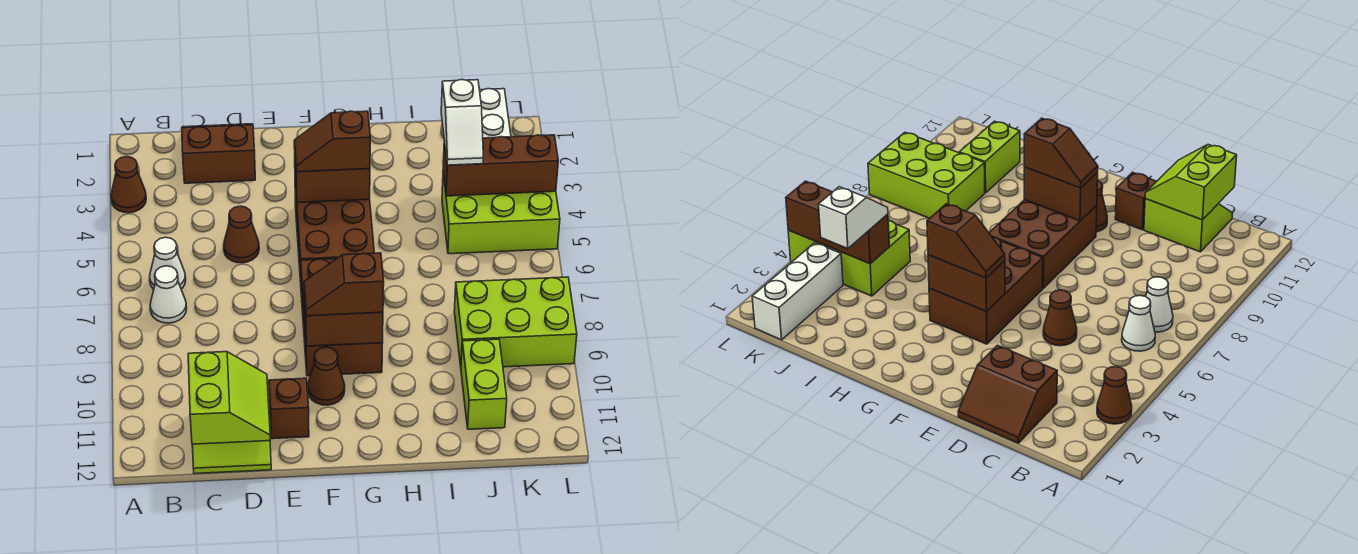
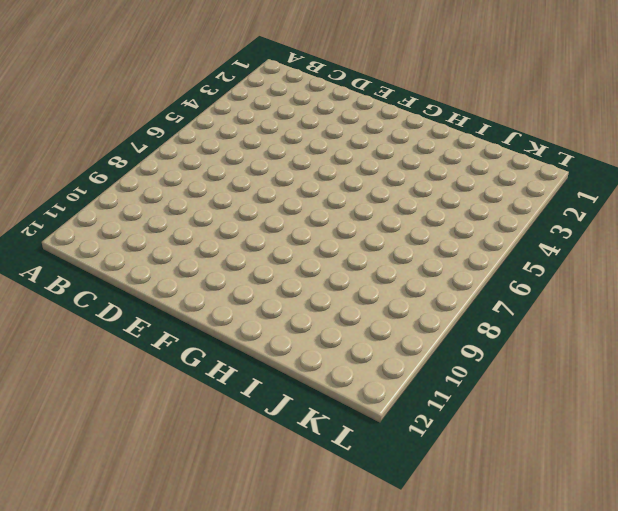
none -> brown 1x1 cone [111,157,146,213]
none -> white 1x1 cone [150,237,186,289]
none -> white 1x1 cone [150,266,187,323]

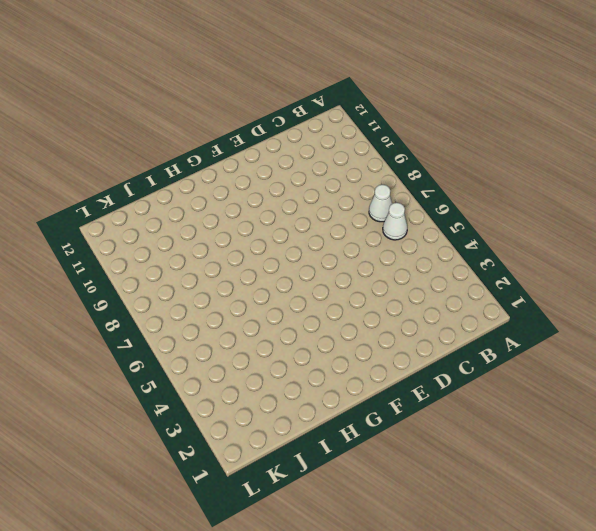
none -> brown 1x1 cone [111,157,146,213]
none -> brown 2x2 slope [182,124,255,183]
none -> lime 2x2 slope [192,441,271,474]

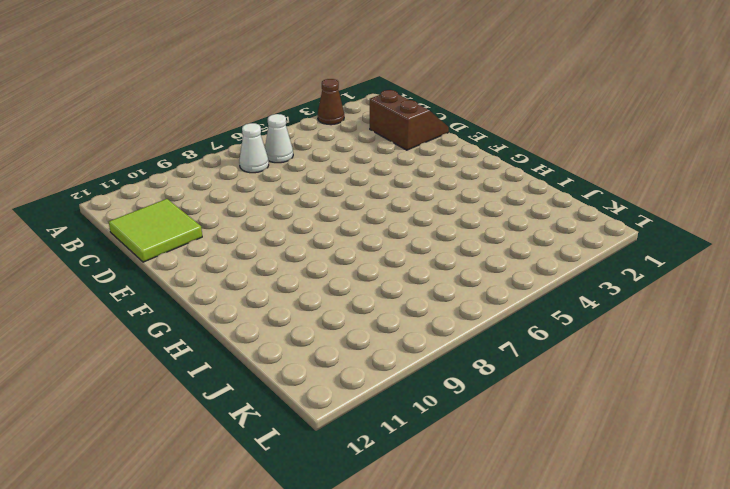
lime 2x2 tile [109,199,202,262] -> lime 2x2 slope [192,441,271,474]
none -> brown 1x1 cone [224,206,259,263]
none -> brown 1x1 brick [269,378,309,439]
none -> brown 2x3 brick [295,185,374,282]

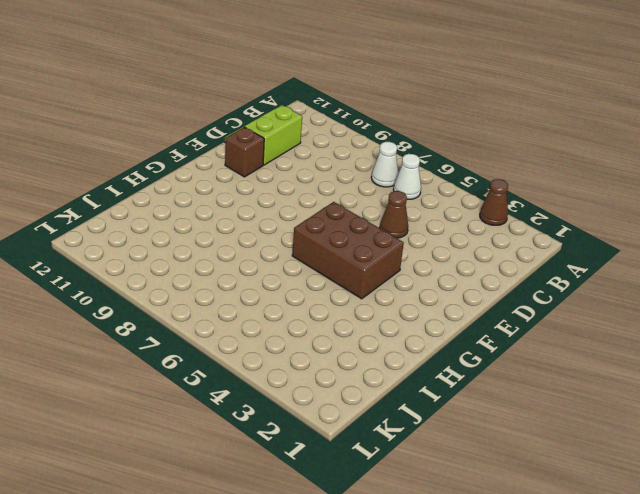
none -> brown 2x2 slope [182,124,255,183]
none -> brown 2x3 brick [301,259,383,376]
none -> brown 1x1 cone [308,347,345,405]

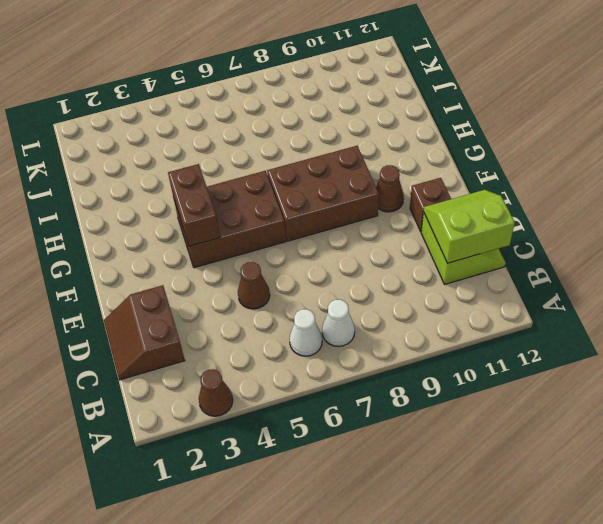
none -> lime 2x3 brick [442,174,560,254]
none -> lime 2x3 brick [454,277,577,367]
none -> lime 1x2 brick [461,339,507,429]

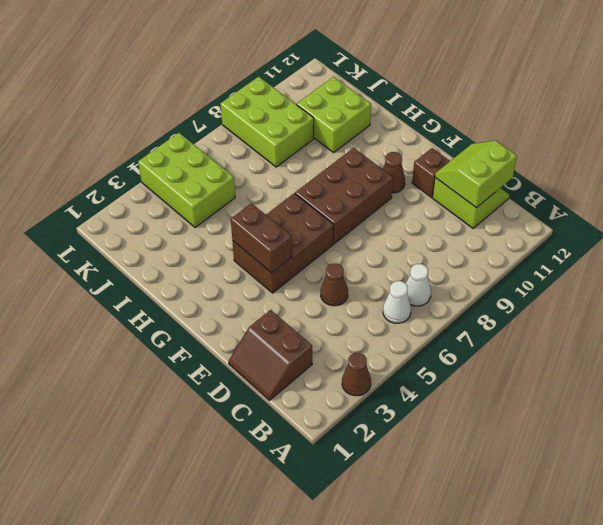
lime 2x2 brick [297,77,371,153] -> lime 1x2 brick [461,339,507,429]
none -> white 1x3 brick [480,89,511,138]
none -> brown 1x2 brick [304,294,383,346]
none -> brown 1x3 brick [443,135,558,196]

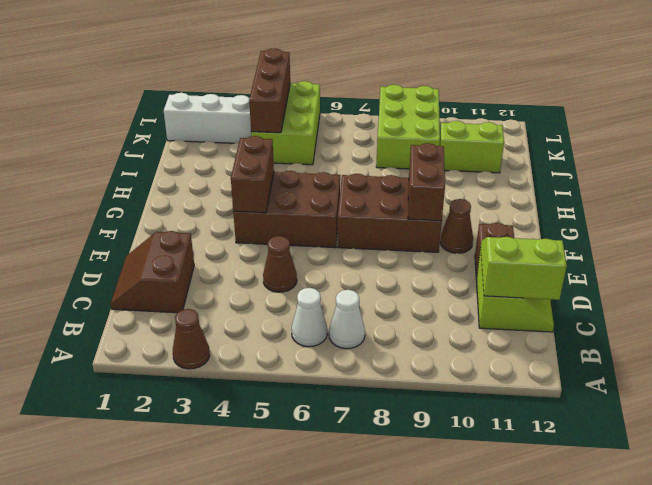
none -> brown 1x2 slope [294,111,370,172]
none -> brown 1x2 slope [304,253,384,316]
none -> white 1x2 slope [441,80,483,165]

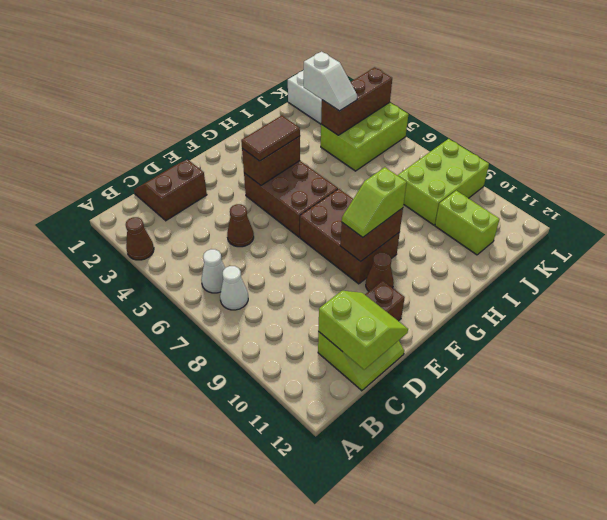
brown 1x2 tile [241,115,300,161] -> brown 1x2 slope [294,111,370,172]
lime 1x2 slope [342,167,407,237] -> brown 1x2 slope [304,253,384,316]

